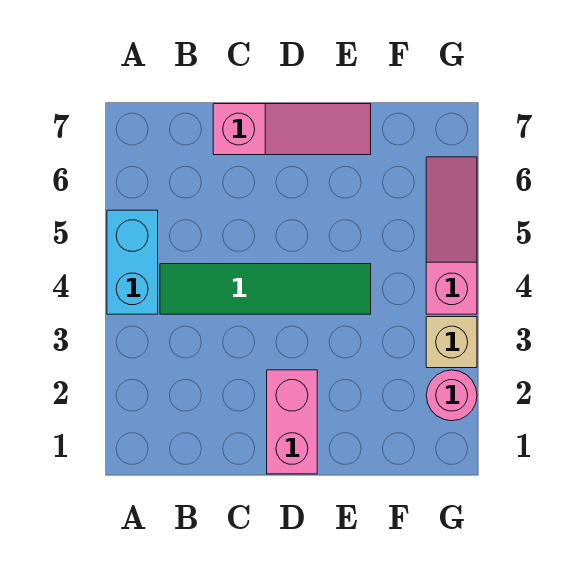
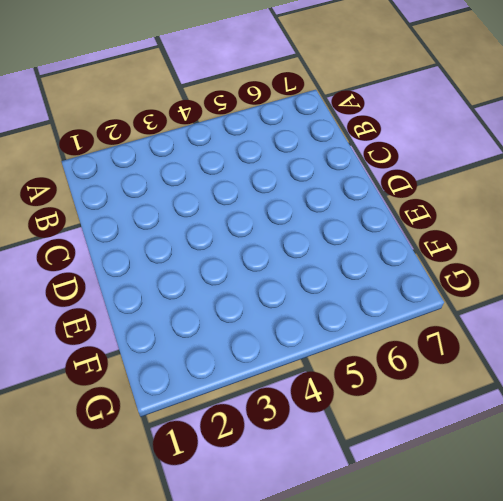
none -> cyan 1x2 brick [107,210,158,314]
none -> green 1x4 tile [160,264,371,314]

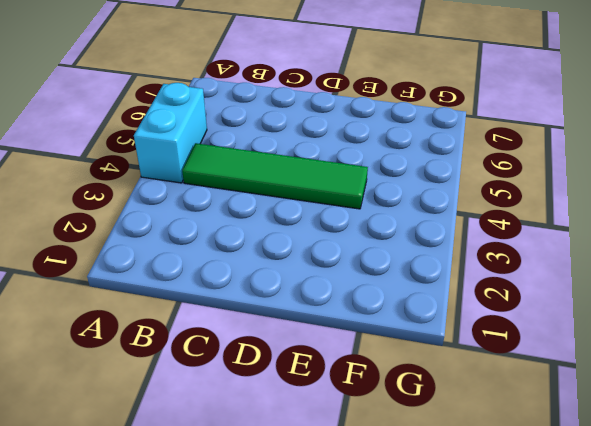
none -> pink 1x3 slope [213,104,371,155]
none -> pink 1x2 brick [267,370,317,474]

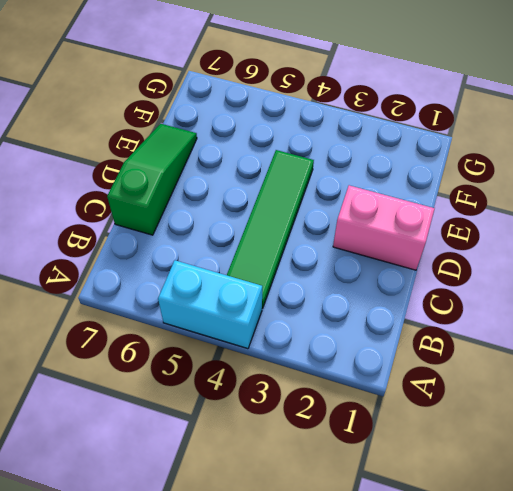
green 1x3 slope [107,124,197,235] -> pink 1x3 slope [213,104,371,155]
none -> pink 1x1 round brick [426,370,477,421]
none -> tan 1x1 brick [426,317,477,368]

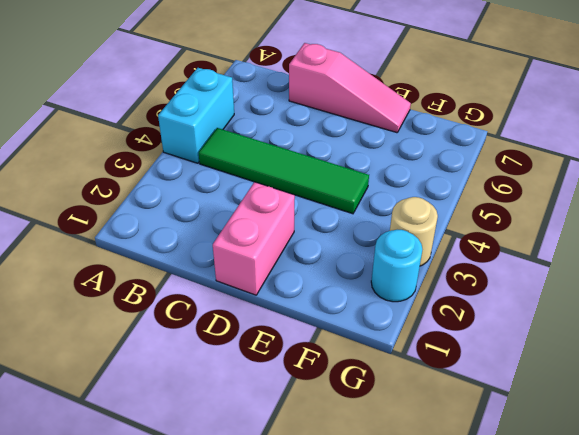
cyan 1x1 round brick [371,230,422,302] -> pink 1x1 round brick [426,370,477,421]
tan 1x1 round brick [390,197,438,266] -> tan 1x1 brick [426,317,477,368]
none -> pink 1x3 slope [426,157,477,314]

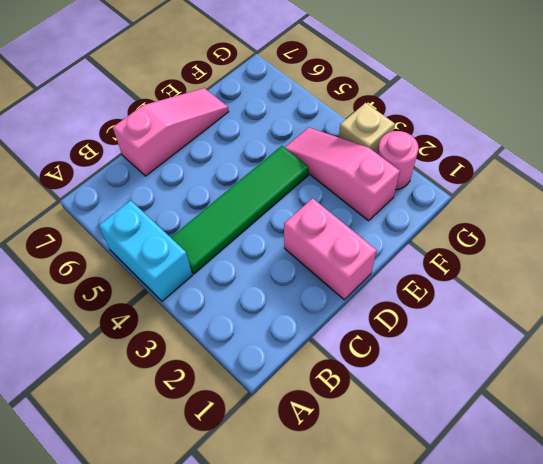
pink 1x3 slope [284,128,400,221] -> pink 1x3 slope moved to [426,157,477,314]

